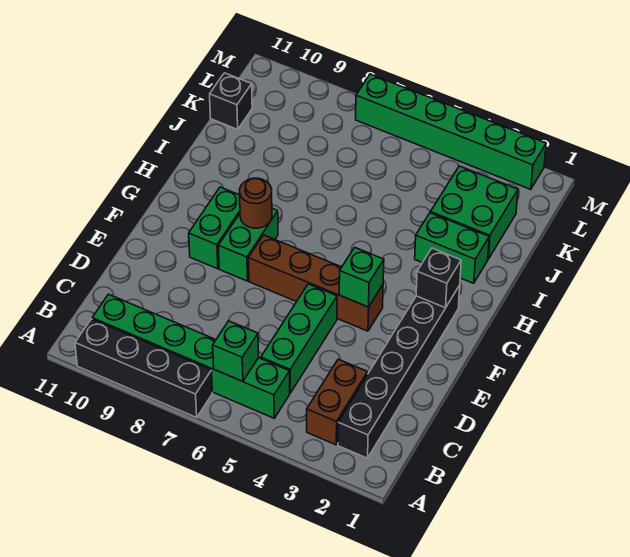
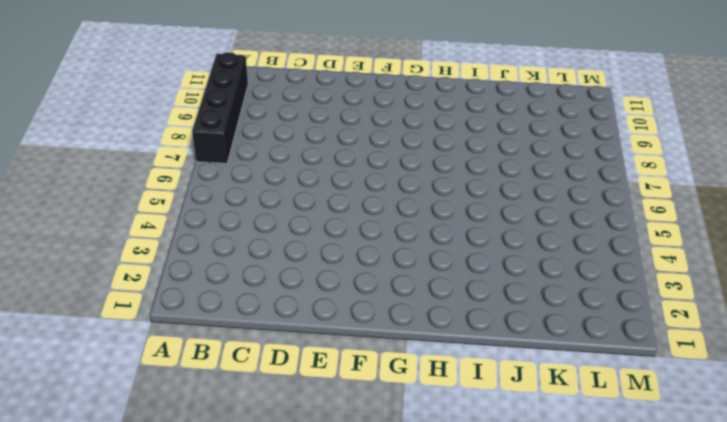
none -> black 1x6 brick [338,286,460,458]
none -> brown 1x2 brick [307,359,368,445]
none -> green 1x6 brick [92,294,290,418]

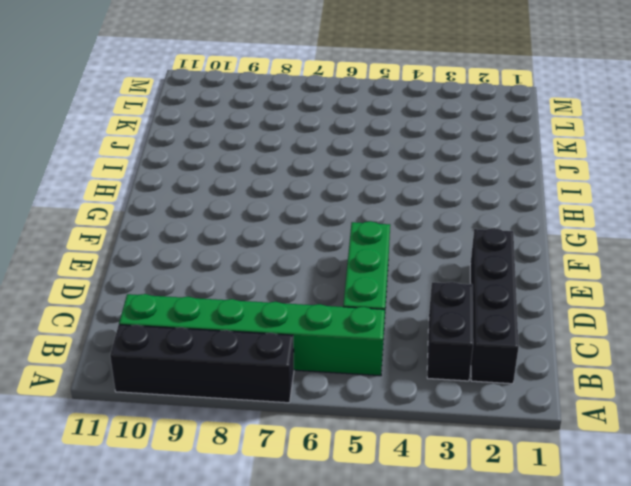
black 1x4 brick [470,228,519,384] -> black 1x6 brick [338,286,460,458]
black 1x2 brick [427,282,473,381] -> brown 1x2 brick [307,359,368,445]
none -> brown 1x4 brick [248,235,383,331]
none -> green 1x2 brick [218,208,278,281]
none -> green 1x2 brick [189,187,240,269]

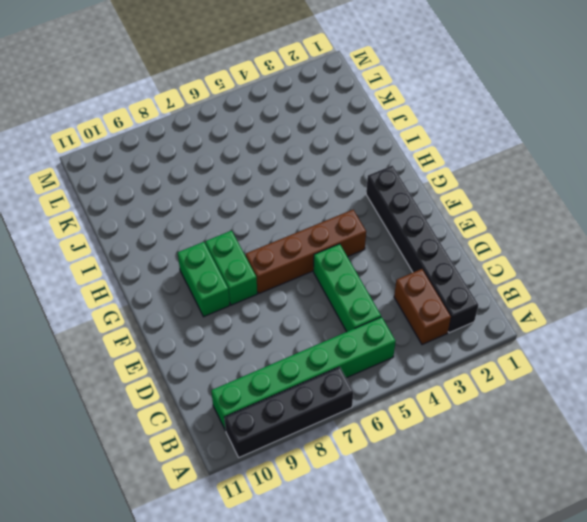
none -> green 1x2 brick [415,213,489,283]
none -> green 2x2 brick [431,166,518,259]
none -> black 1x1 brick [210,73,252,129]

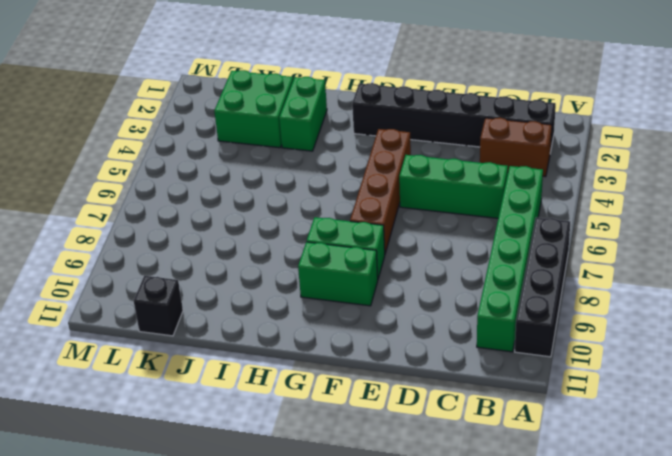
none -> green 1x6 brick [356,74,546,189]
none -> green 1x1 brick [213,321,259,382]
none -> green 1x1 brick [339,247,384,307]

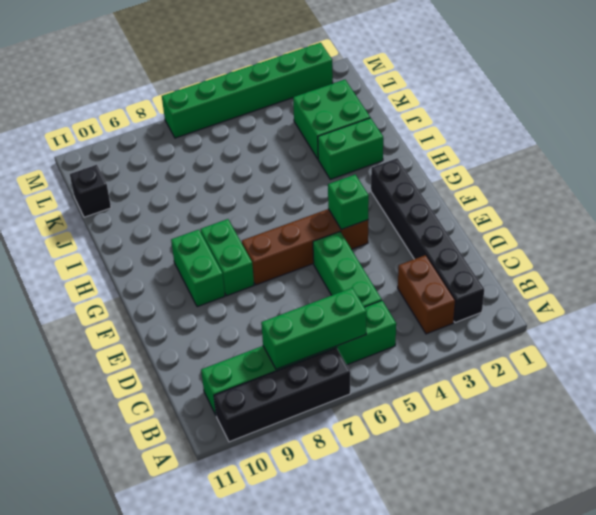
green 1x3 brick [261,288,366,369] -> green 1x1 brick [213,321,259,382]
none -> black 1x1 brick [416,248,461,308]
none -> brown 1x1 round brick [239,178,272,228]

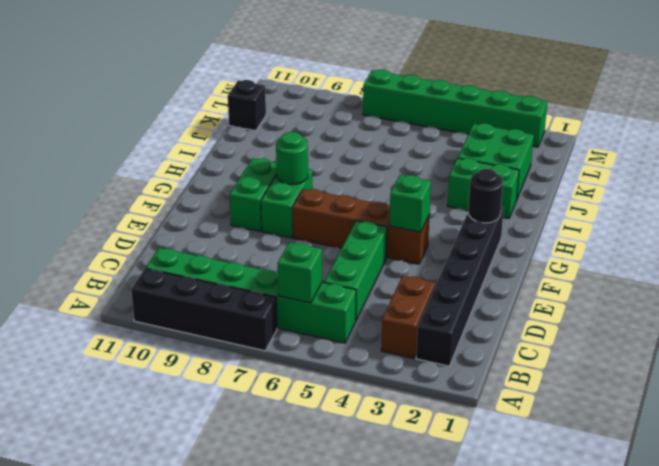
black 1x1 round brick [468,169,503,223] -> black 1x1 brick [416,248,461,308]
green 1x1 round brick [276,132,308,185] -> brown 1x1 round brick [239,178,272,228]

